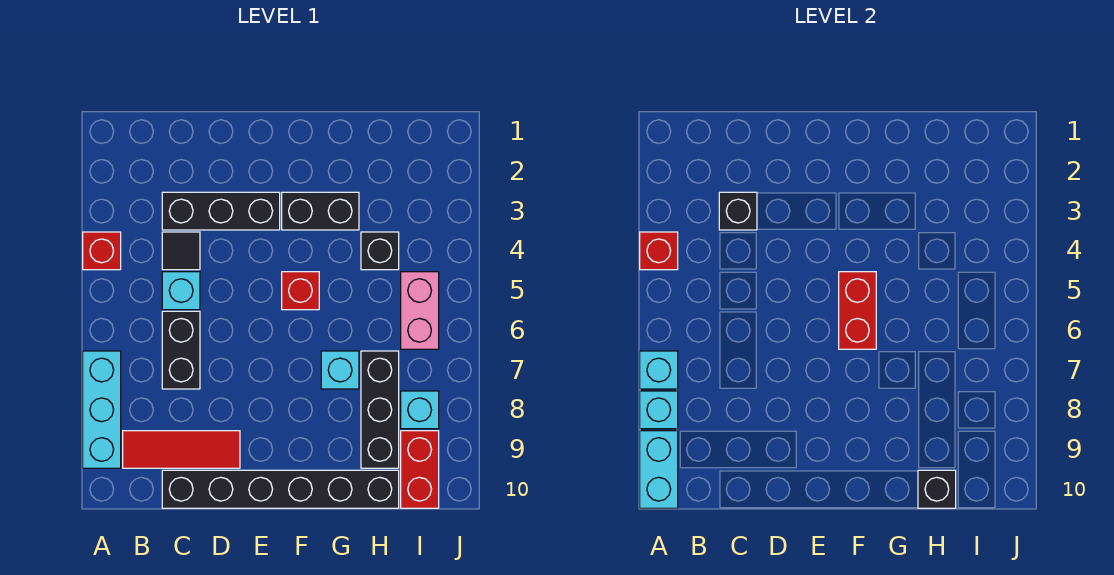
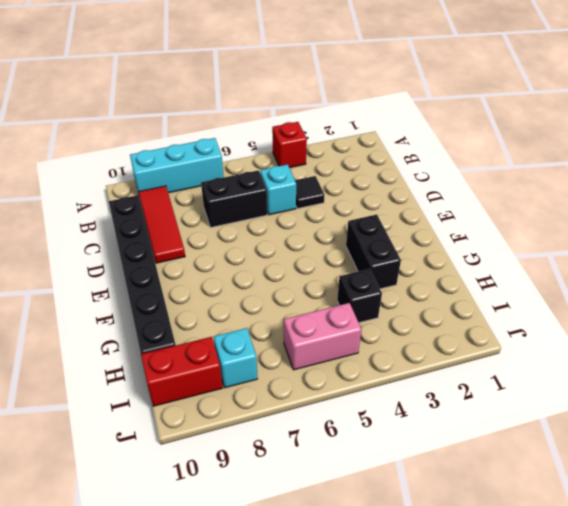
none -> black 1x3 brick [162,192,280,230]
none -> red 1x1 brick [282,272,319,310]
none -> cyan 1x1 brick [321,351,359,389]

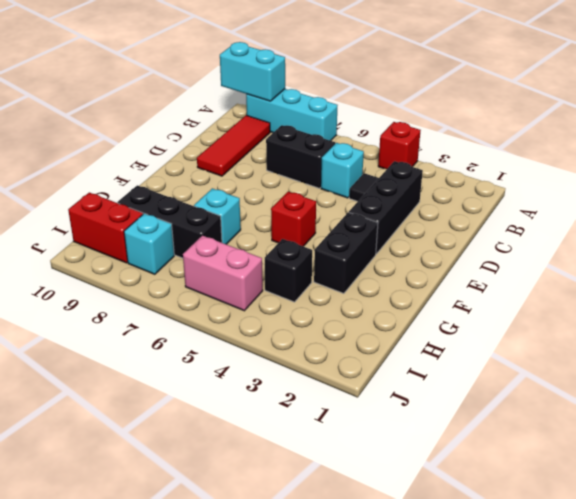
none -> black 1x6 brick [162,470,399,508]
none -> red 1x1 brick [640,232,678,270]
none -> cyan 1x1 brick [640,351,678,389]

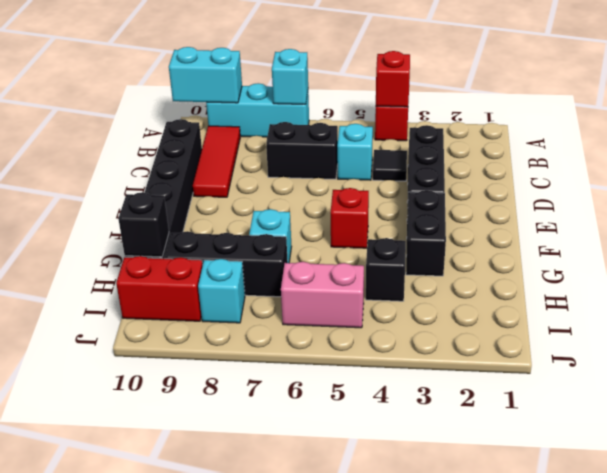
none -> cyan 1x1 brick [640,391,678,429]
none -> black 1x1 brick [719,192,757,230]
none -> red 1x2 brick [839,272,876,349]

